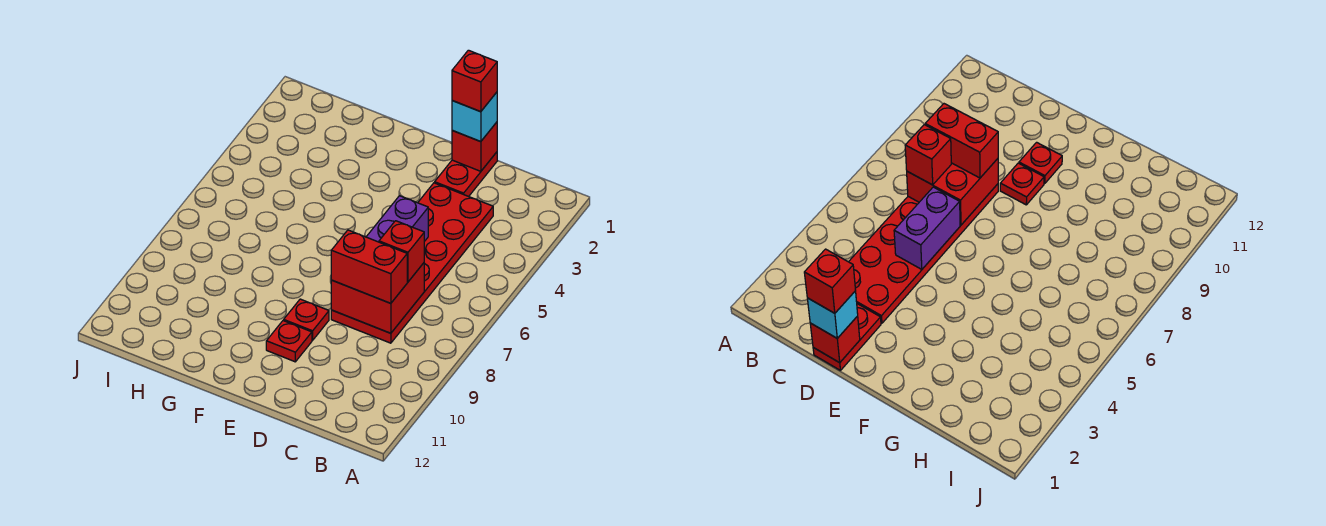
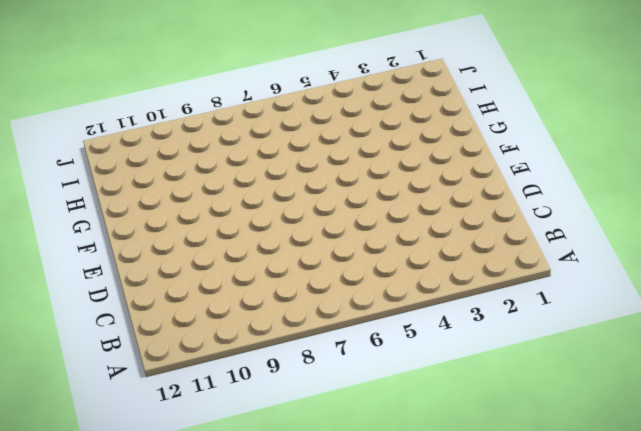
none -> red 2x6 plate [331,183,493,343]
none -> red 1x2 plate [435,152,497,196]

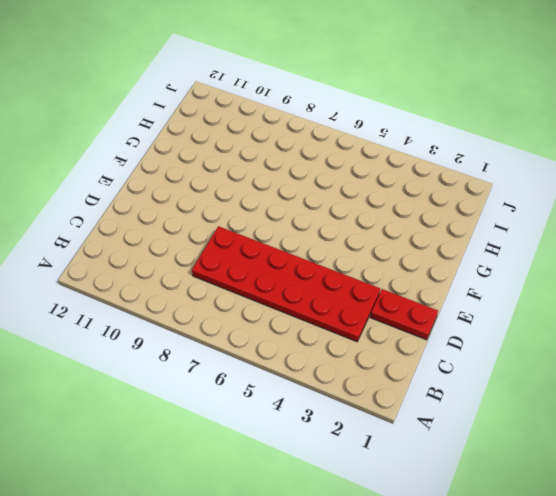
none -> red 1x1 plate [284,299,329,340]
none -> red 1x1 plate [266,321,312,362]

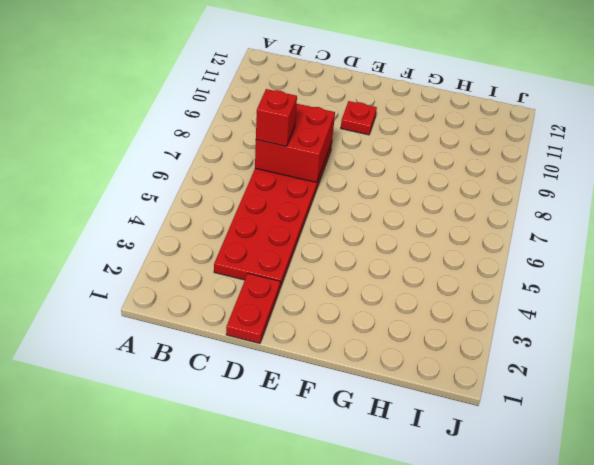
none -> red 1x1 plate [284,299,329,340]
none -> red 1x1 brick [452,122,497,171]

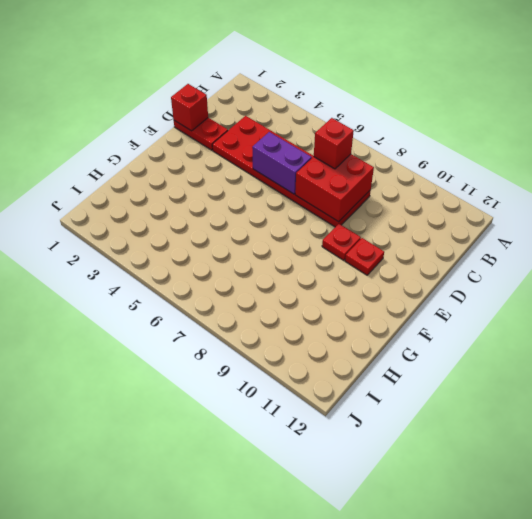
none -> red 1x2 brick [331,230,407,303]
none -> cyan 1x1 brick [452,92,497,142]

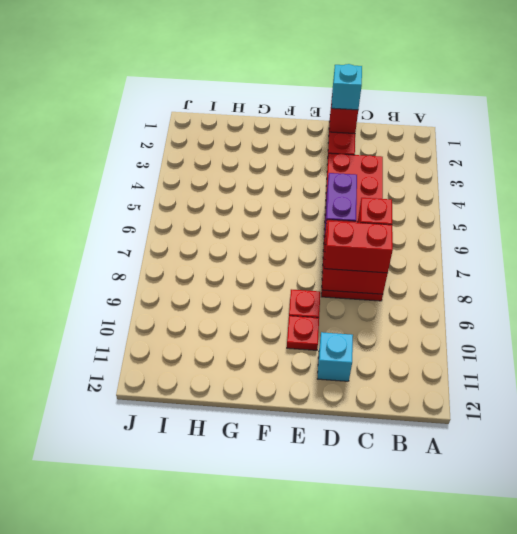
cyan 1x1 brick [318,332,353,381] -> none
none -> red 1x1 brick [452,50,497,112]

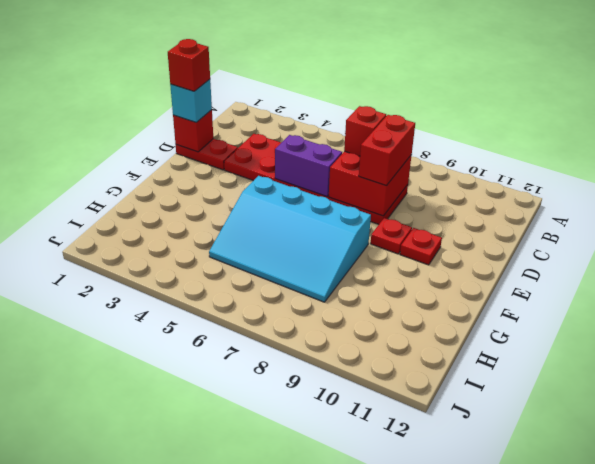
cyan 3x4 slope [209,176,371,302] -> none

